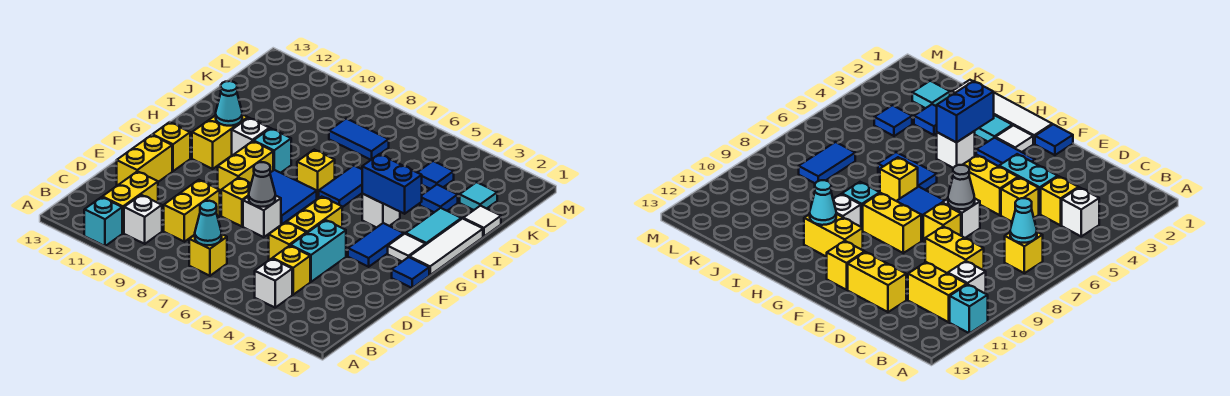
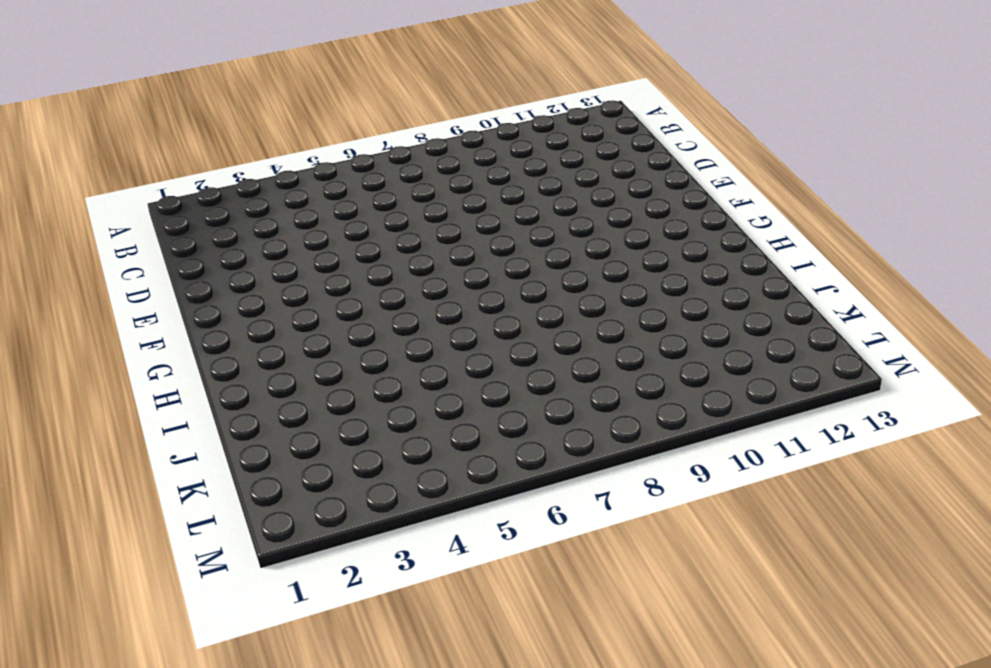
none -> cyan 1x1 brick [84,197,122,246]
none -> white 1x1 brick [255,259,292,307]
none -> yellow 1x1 brick [189,234,227,276]
none -> white 1x1 brick [124,195,162,244]

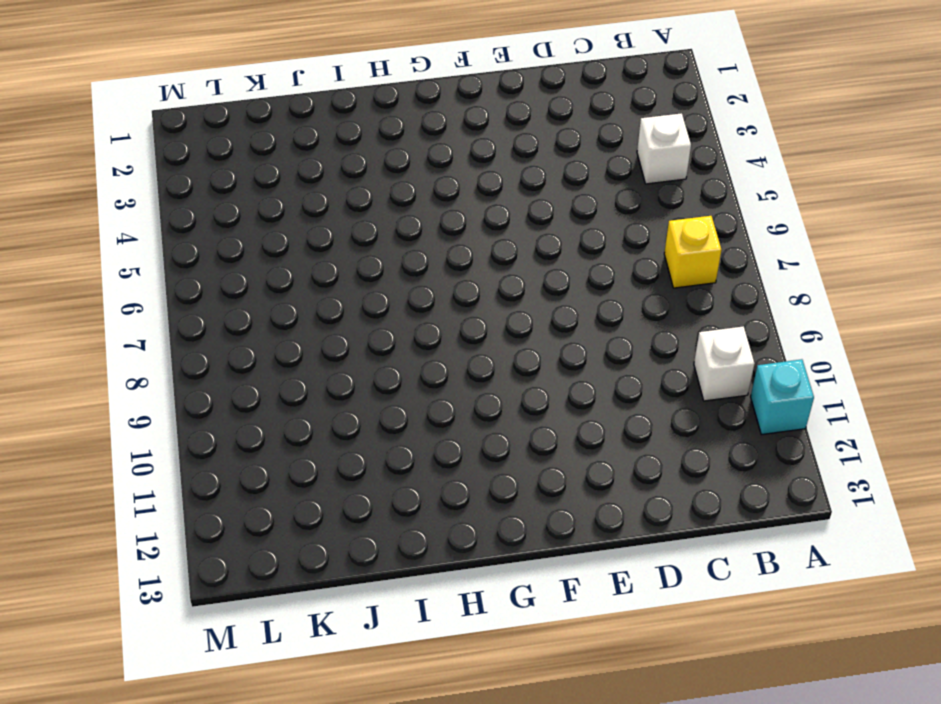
none -> yellow 1x2 brick [103,171,158,233]
none -> yellow 1x1 brick [272,246,310,295]
none -> yellow 1x2 brick [164,180,220,242]
none -> cyan 1x2 brick [290,220,346,282]

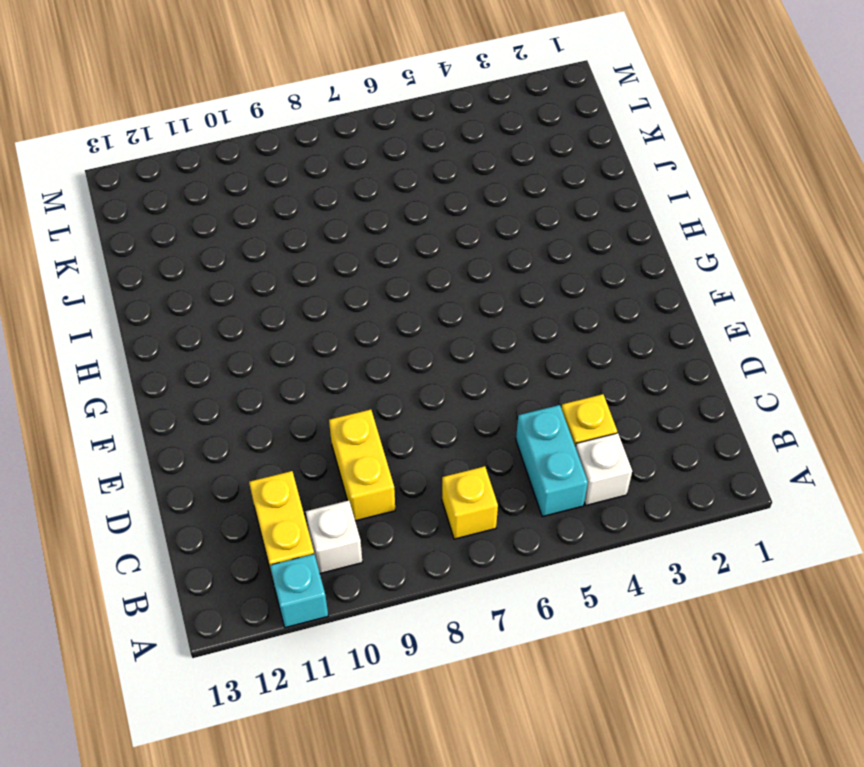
cyan 1x2 brick [516,405,588,517] -> cyan 1x2 brick moved to [290,220,346,282]
none -> yellow 1x1 brick [269,222,306,260]
none -> yellow 1x2 brick [117,135,172,186]
none -> yellow 1x2 brick [287,197,342,233]
none -> white 1x1 brick [243,195,281,237]

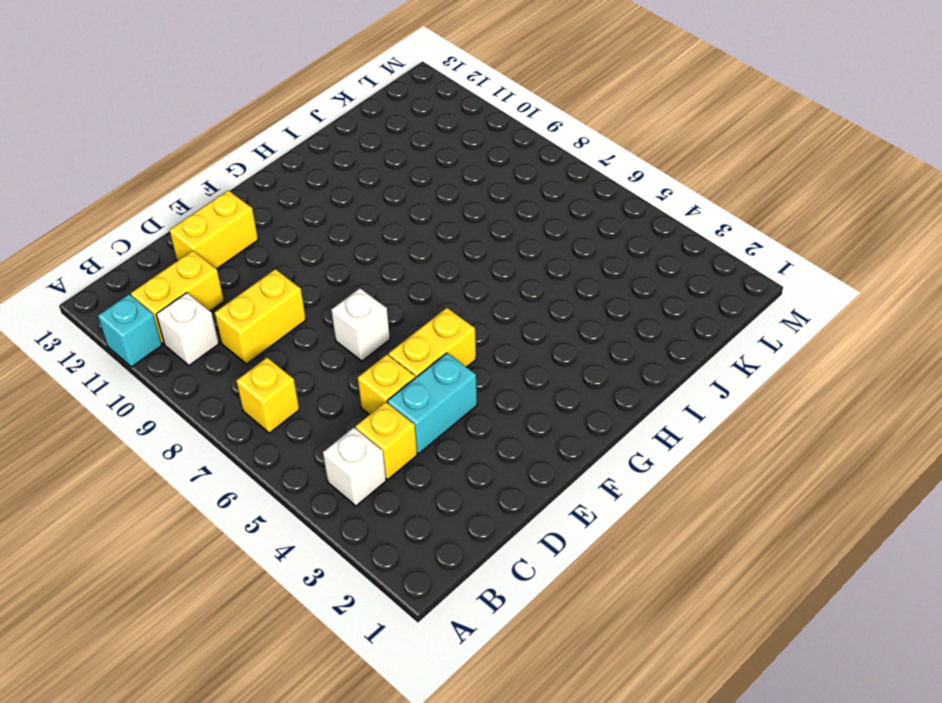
none -> yellow 1x1 brick [221,177,251,226]
none -> blue 1x1 tile [392,257,429,288]
none -> blue 1x2 tile [348,223,404,267]
none -> blue 2x2 tile [270,170,317,224]

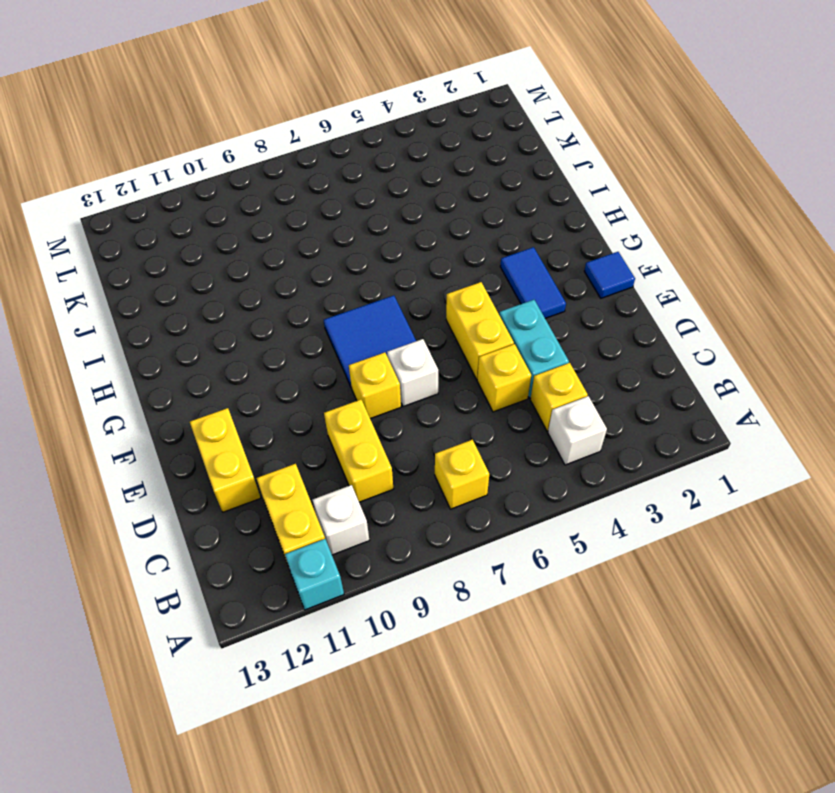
none -> yellow 1x2 brick [218,141,273,195]
none -> yellow 1x1 brick [152,122,190,171]
none -> white 1x3 tile [410,219,483,275]
none -> white 1x1 tile [388,234,426,261]

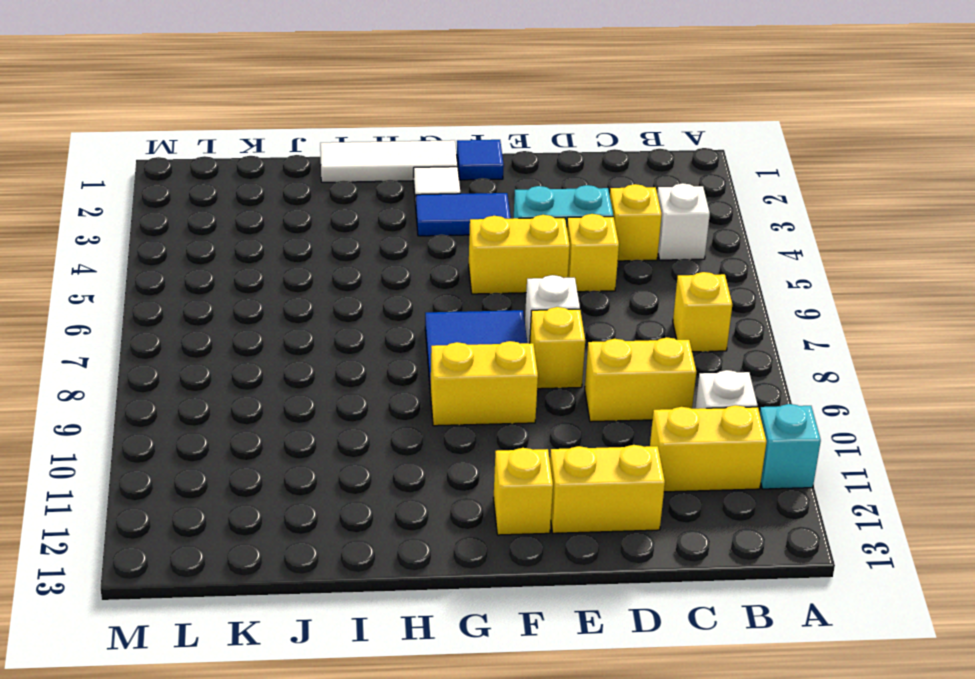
none -> yellow 1x2 brick [192,114,248,169]
none -> cyan 1x2 tile [406,208,461,244]
none -> white 1x1 brick [362,194,400,228]
none -> blue 1x2 tile [319,166,362,207]

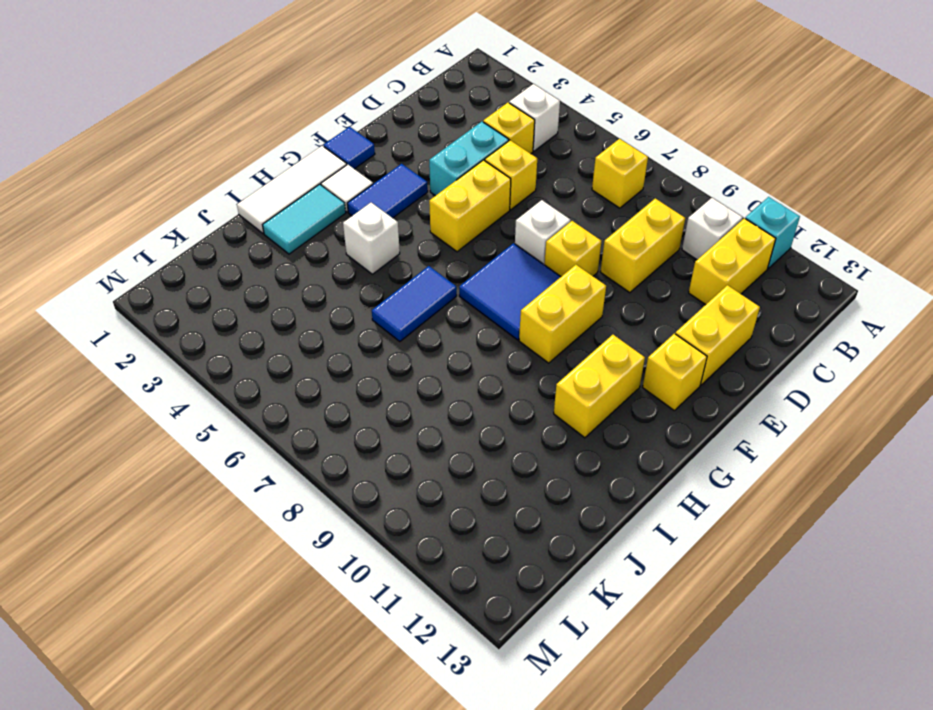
none -> yellow 1x1 brick [297,150,335,199]
none -> cyan 1x1 brick [254,128,291,173]
none -> white 1x1 brick [232,118,270,155]
none -> white 1x1 tile [463,206,501,237]

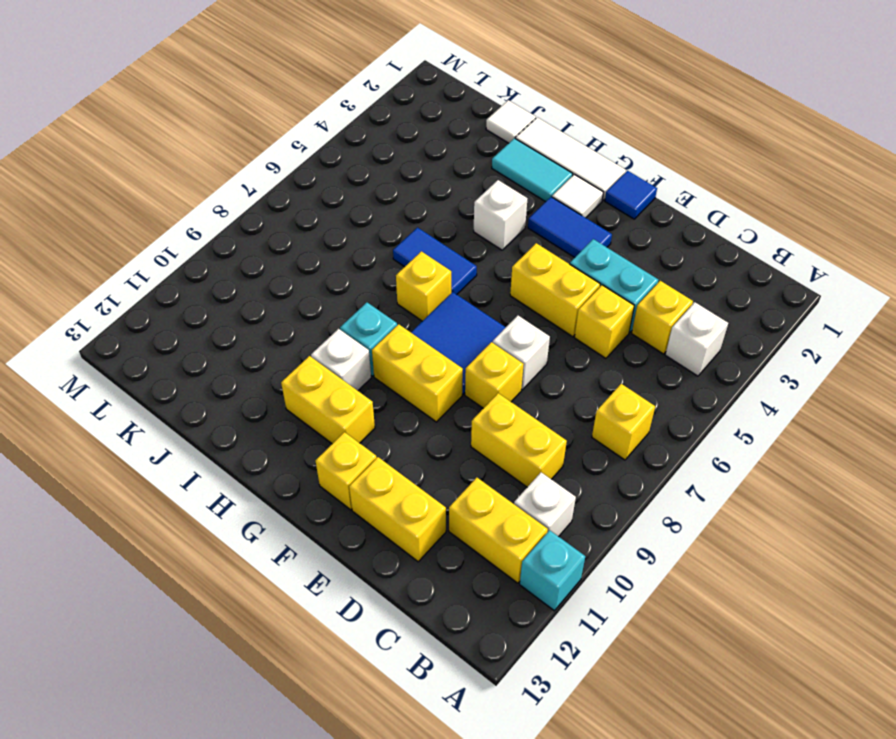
none -> blue 1x1 tile [420,185,458,212]
none -> cyan 1x1 tile [460,182,497,210]
none -> blue 1x1 tile [417,161,454,189]
none -> blue 1x2 tile [329,119,389,160]

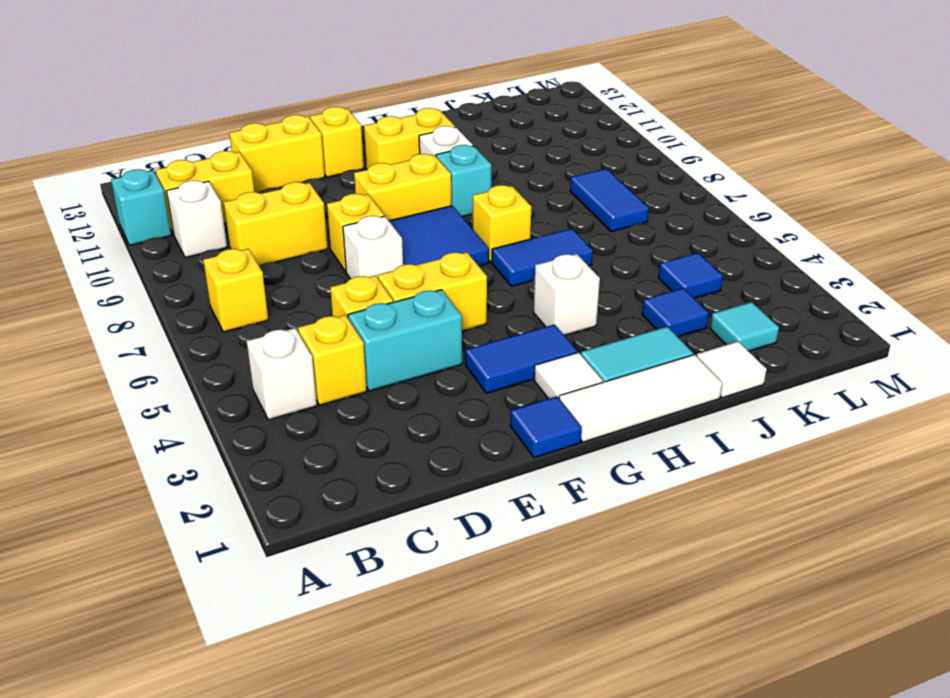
none -> cyan 1x1 cone [195,201,222,245]
none -> grey 1x1 cone [249,162,275,207]
none -> blue 1x2 brick [362,154,422,214]
none -> cyan 1x1 cone [216,81,242,126]

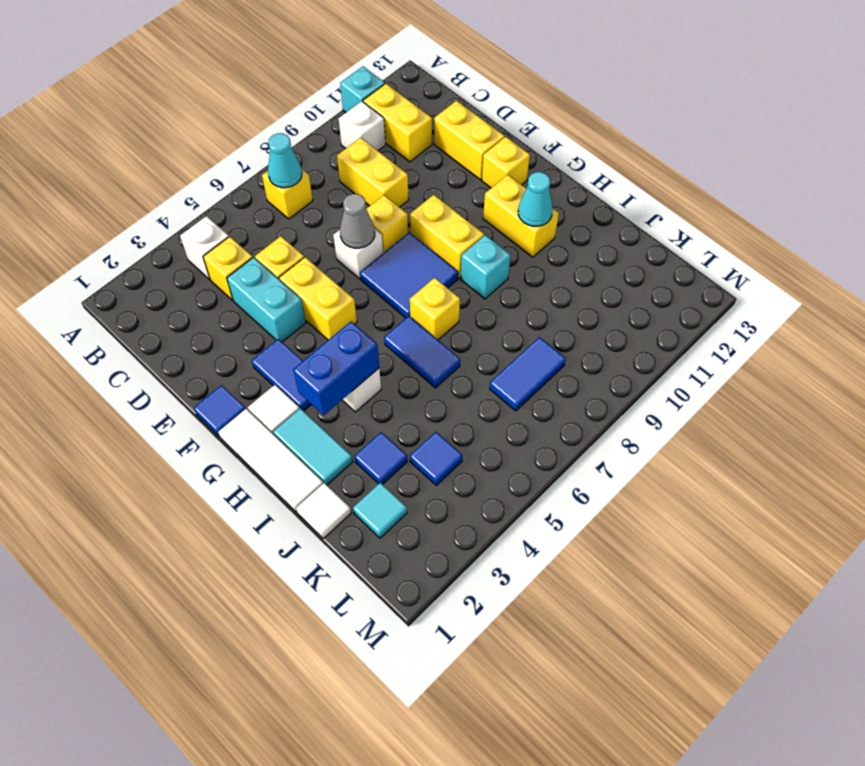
none -> white 1x1 brick [232,118,270,155]

